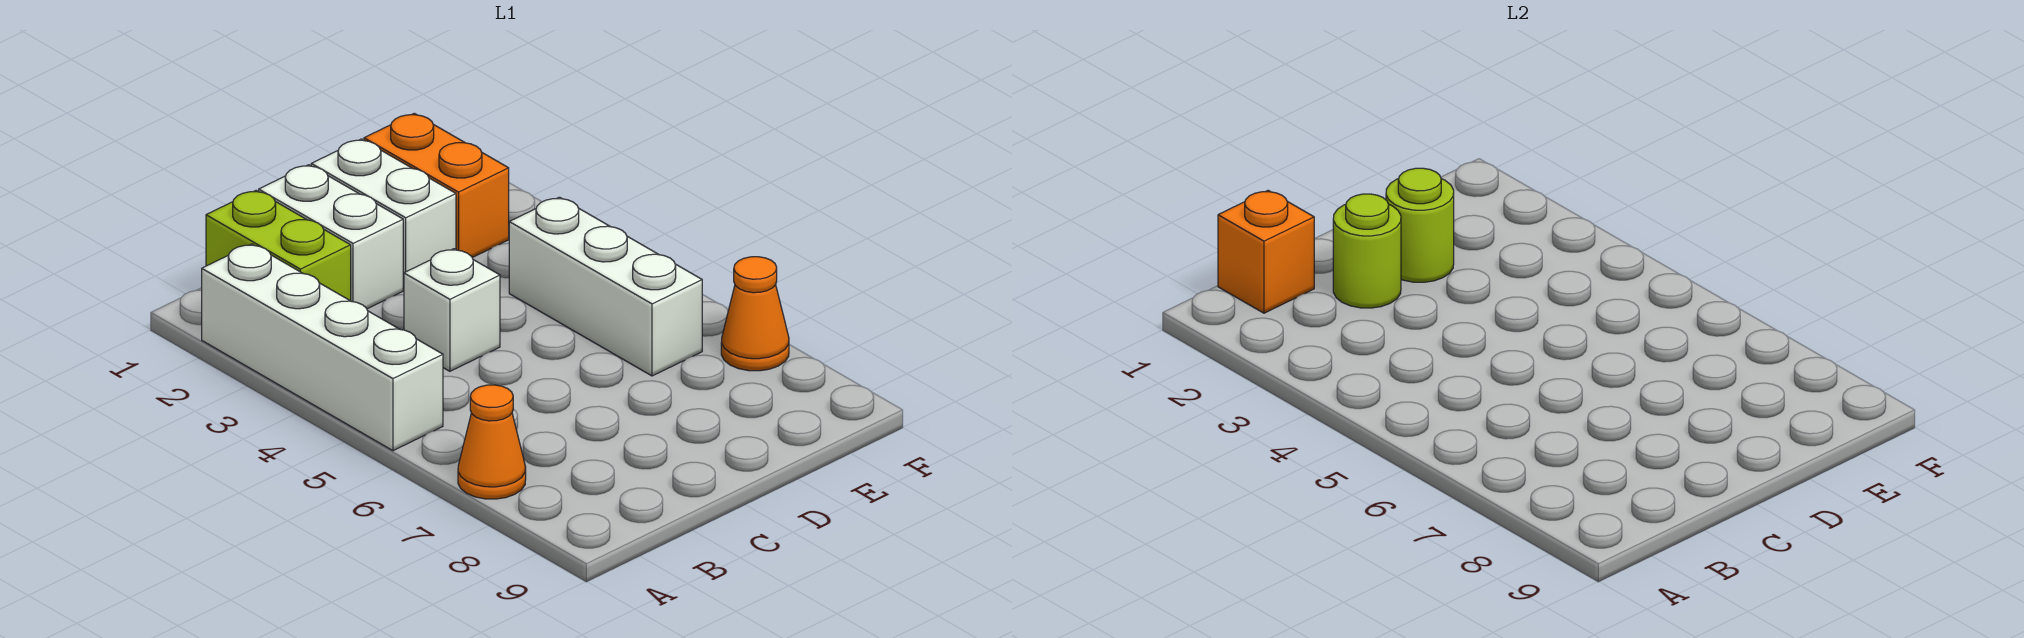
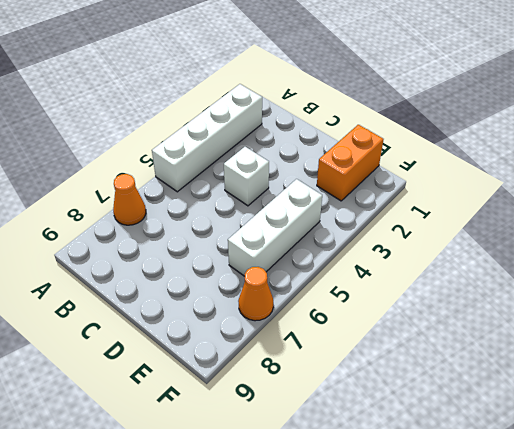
none -> lime 1x2 brick [206,191,351,301]
none -> white 1x2 brick [259,165,403,309]
none -> white 1x2 brick [311,139,456,289]

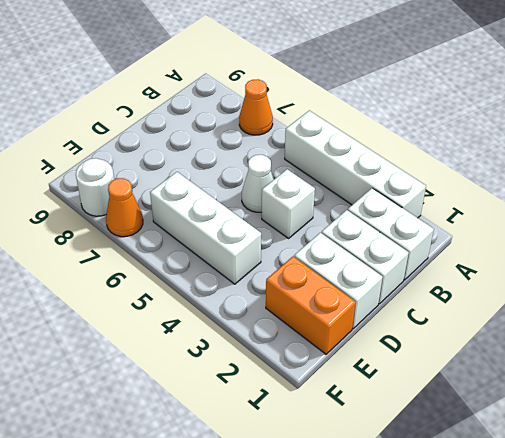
white 1x2 brick [348,188,434,280] -> lime 1x2 brick [206,191,351,301]
white 1x1 cone [242,155,273,212] -> none
white 1x1 round brick [76,158,114,216] -> none
none -> orange 1x1 brick [1218,191,1314,313]
none -> lime 1x1 round brick [1333,194,1401,308]
none -> lime 1x1 round brick [1386,168,1454,282]

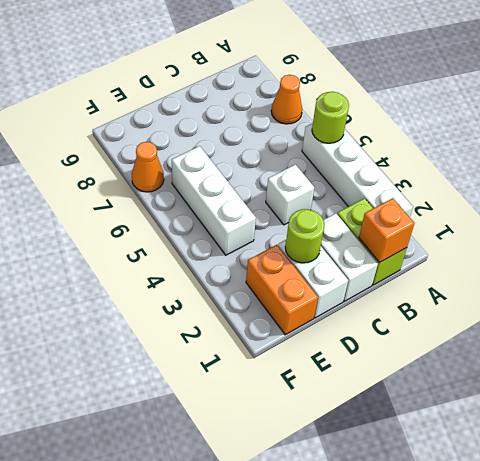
lime 1x1 round brick [312,92,349,143] -> lime 1x1 round brick moved to [1333,194,1401,308]

